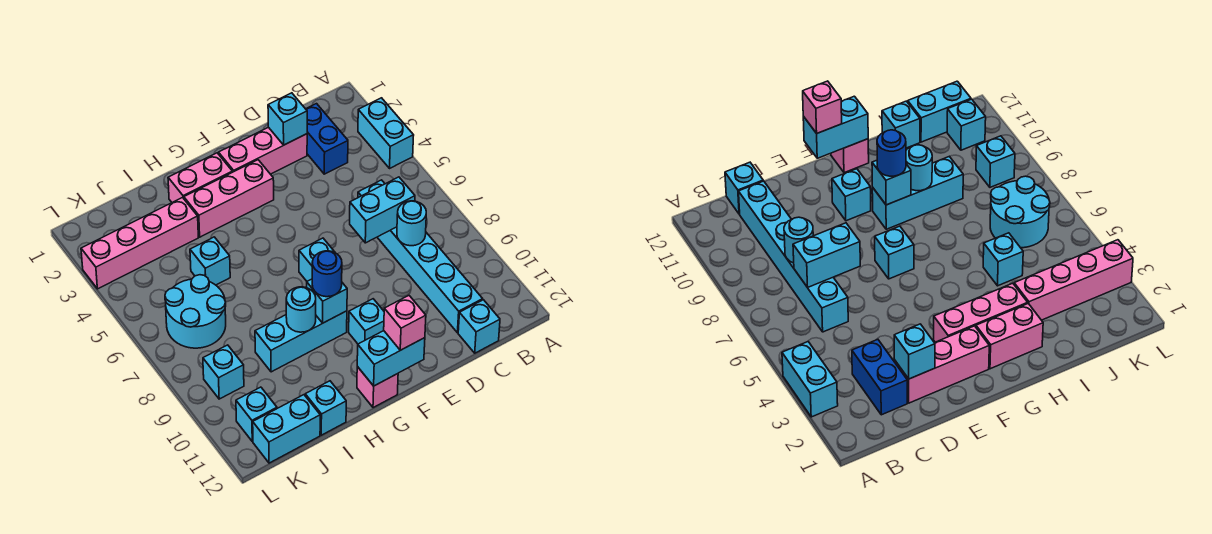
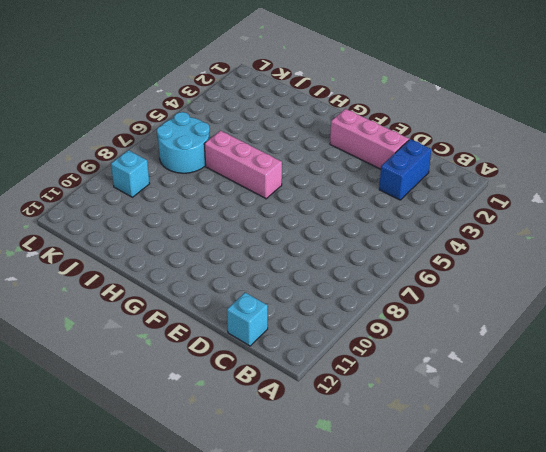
pink 1x3 brick [204,131,282,199] -> pink 1x3 brick moved to [184,160,274,237]
none -> cyan 1x2 brick [358,98,414,168]
none -> cyan 1x6 brick [358,180,483,333]
none -> cyan 1x1 brick [299,238,335,281]

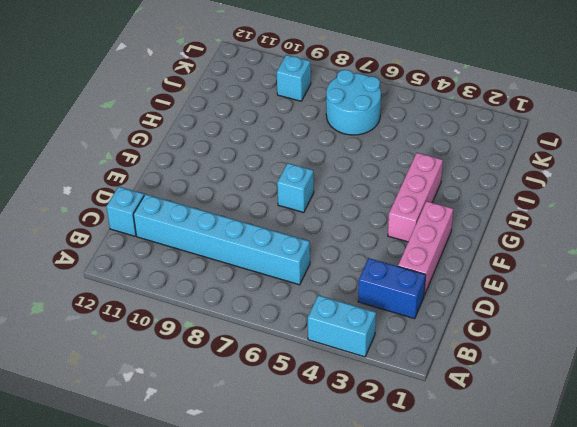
none -> cyan 1x1 brick [349,299,384,344]
none -> pink 1x2 brick [168,153,232,202]
none -> cyan 1x3 brick [255,311,347,372]

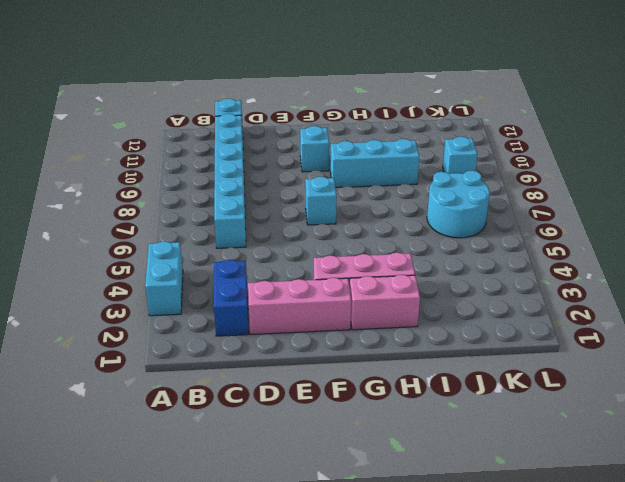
none -> pink 1x1 brick [357,367,398,408]
none -> pink 1x4 brick [81,198,198,289]
none -> cyan 1x1 brick [190,237,230,285]

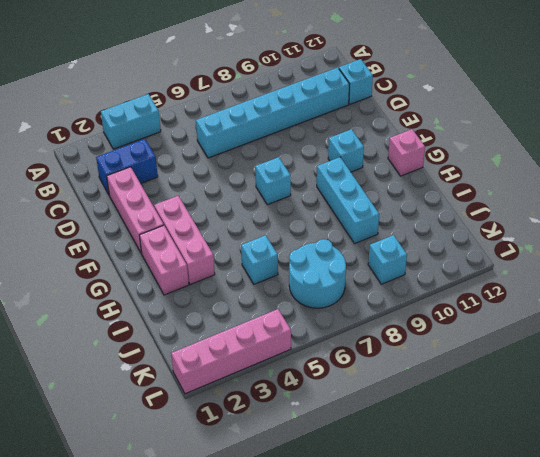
pink 1x4 brick [171,309,291,394] -> pink 1x4 brick turned to [81,198,198,289]
none -> cyan 1x1 brick [305,381,346,435]
none -> cyan 1x2 brick [253,395,320,463]
none -> cyan 1x1 brick [236,387,277,442]

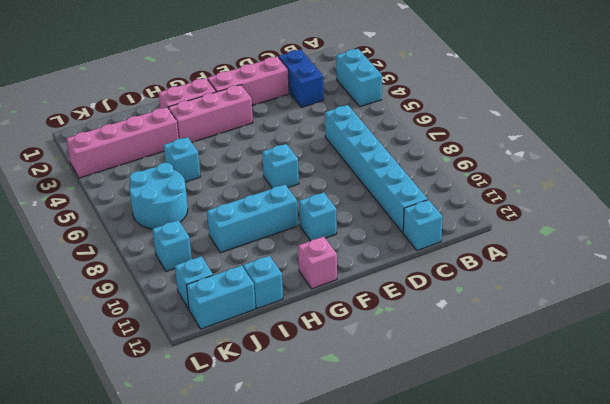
none -> cyan 1x2 brick [350,177,415,243]
none -> cyan 1x1 round brick [397,201,426,246]
none -> cyan 1x1 brick [268,93,307,145]

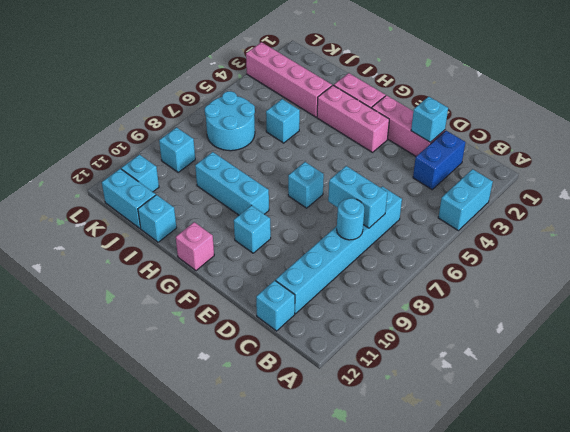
none -> cyan 1x2 brick [357,331,425,386]
none -> cyan 1x1 brick [307,279,347,323]
none -> cyan 1x1 round brick [286,287,316,332]

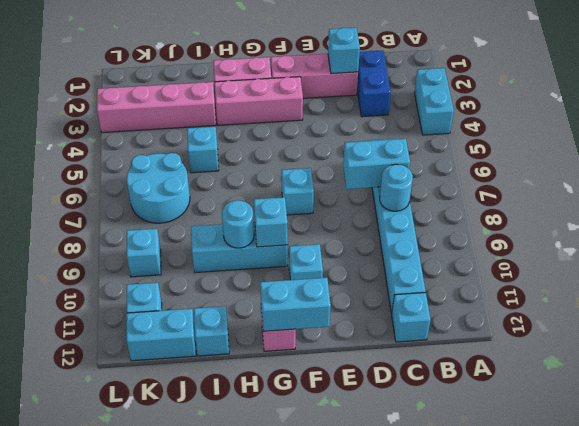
none -> pink 1x1 brick [384,296,426,350]
none -> blue 1x1 round brick [312,251,342,297]

